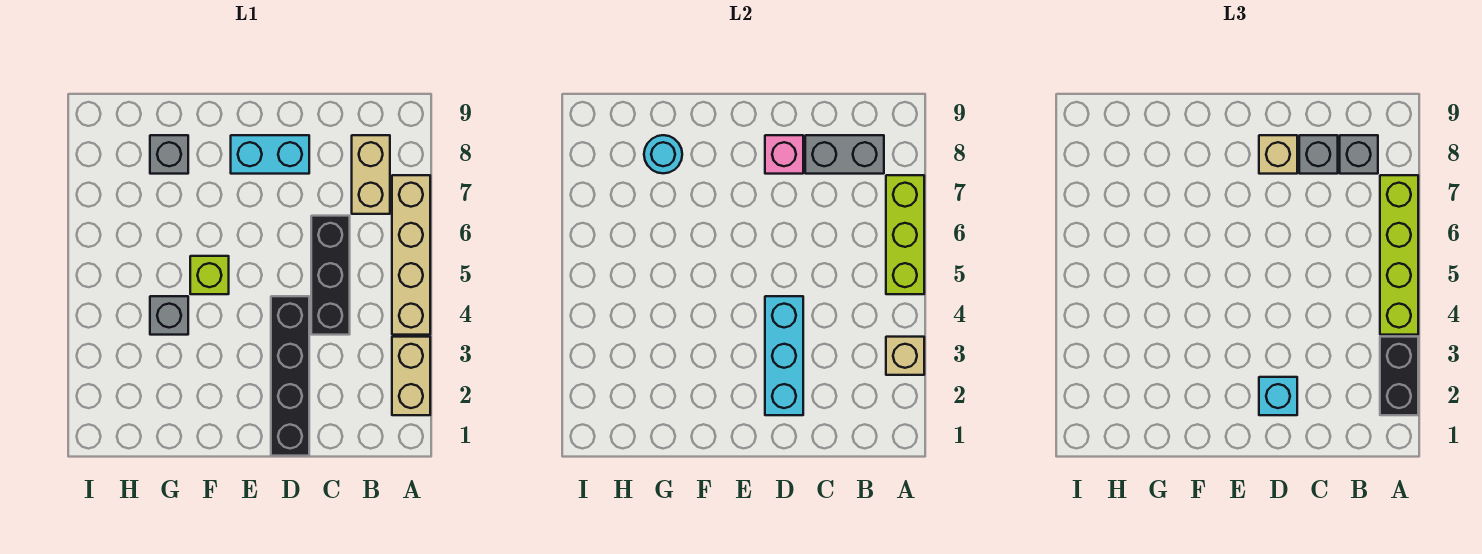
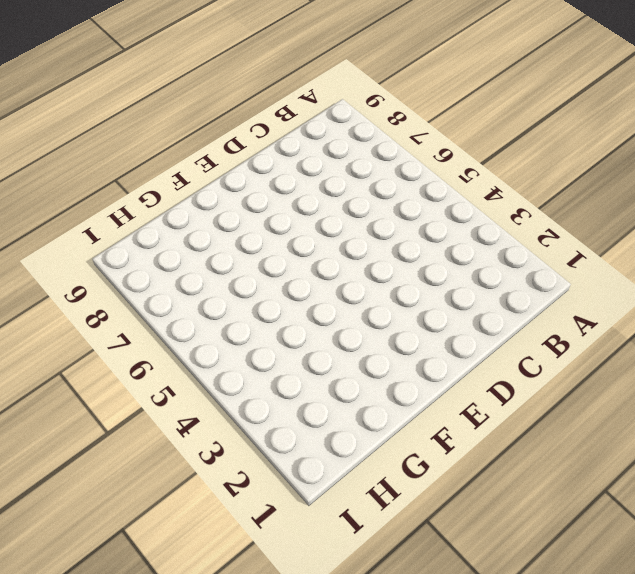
none -> tan 1x2 brick [392,337,430,415]
none -> tan 1x4 brick [392,175,430,335]
none -> tan 1x2 brick [352,135,390,214]

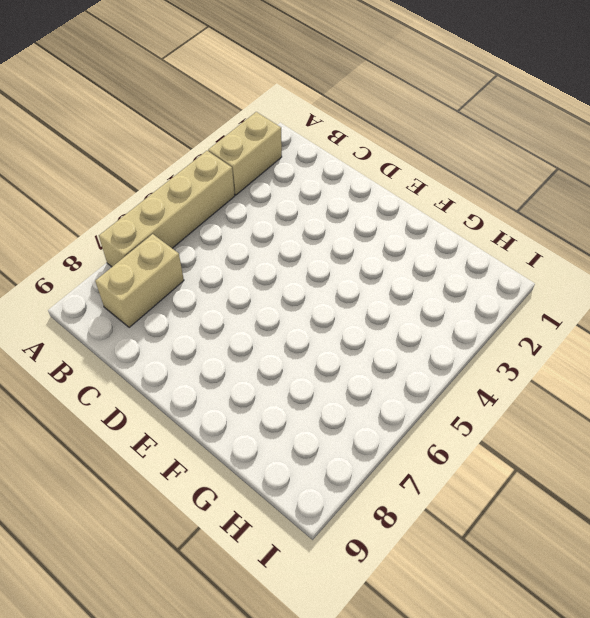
none -> black 1x3 brick [311,216,350,335]
none -> black 1x4 brick [271,296,309,456]
none -> cyan 1x2 brick [231,135,309,174]

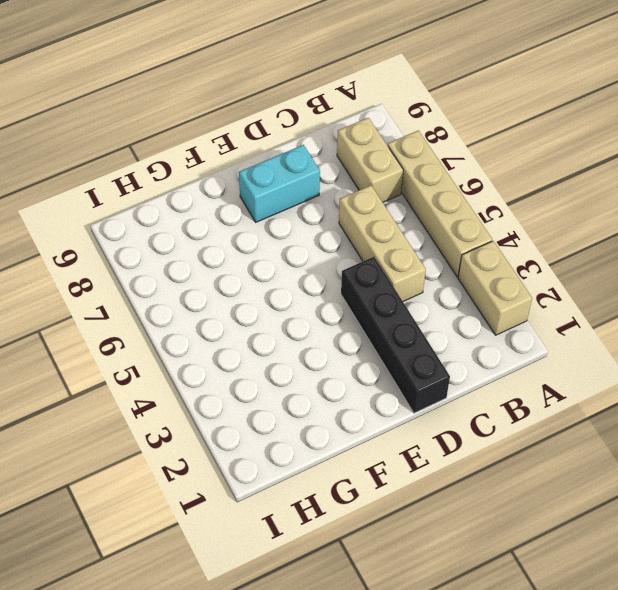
tan 1x3 brick [339,186,426,301] -> black 1x3 brick [311,216,350,335]
none -> lime 1x1 brick [190,256,229,294]
none -> grey 1x1 brick [150,296,188,335]
none -> grey 1x1 brick [150,135,188,174]

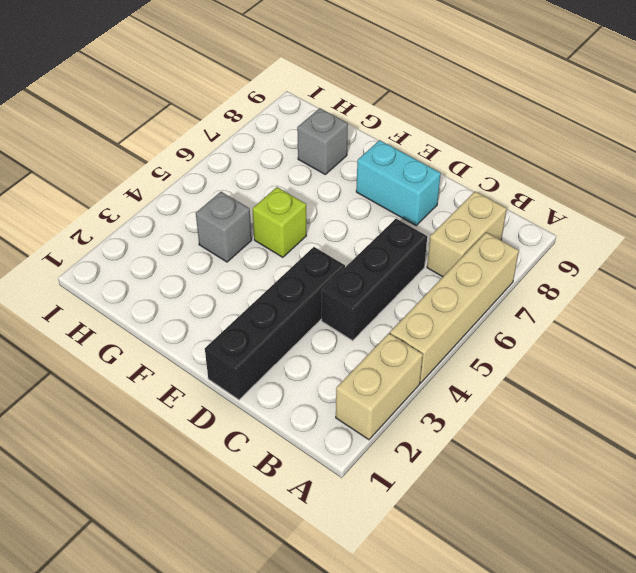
none -> tan 1x1 brick [886,337,924,375]
none -> lime 1x3 brick [886,175,924,294]
none -> grey 1x2 brick [805,135,884,174]

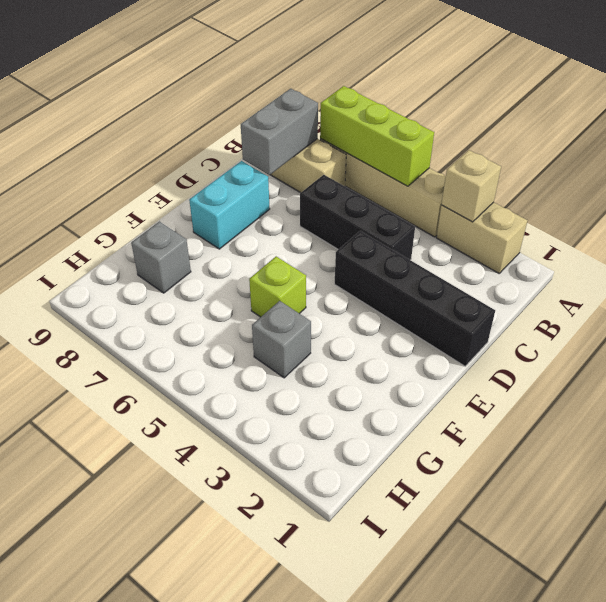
none -> cyan 1x3 brick [765,296,803,415]
none -> pink 1x1 brick [765,135,803,174]
none -> cyan 1x1 round brick [644,135,682,173]

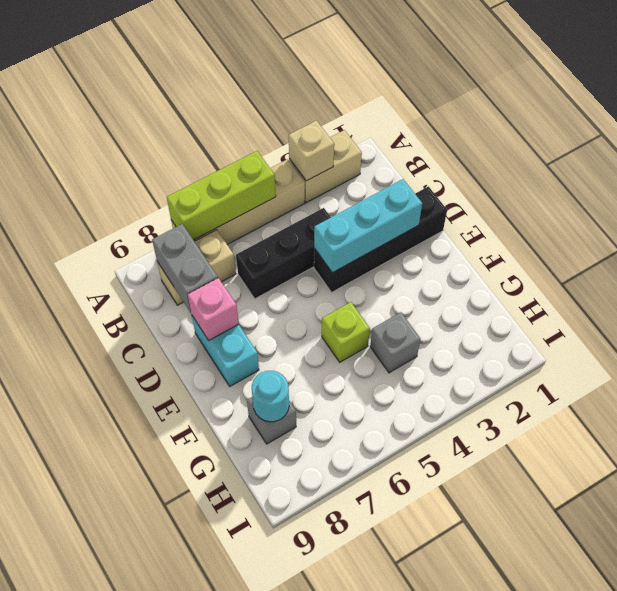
none -> black 1x2 brick [1380,337,1418,415]
none -> lime 1x4 brick [1380,175,1418,335]
none -> grey 1x1 brick [1340,135,1378,174]

